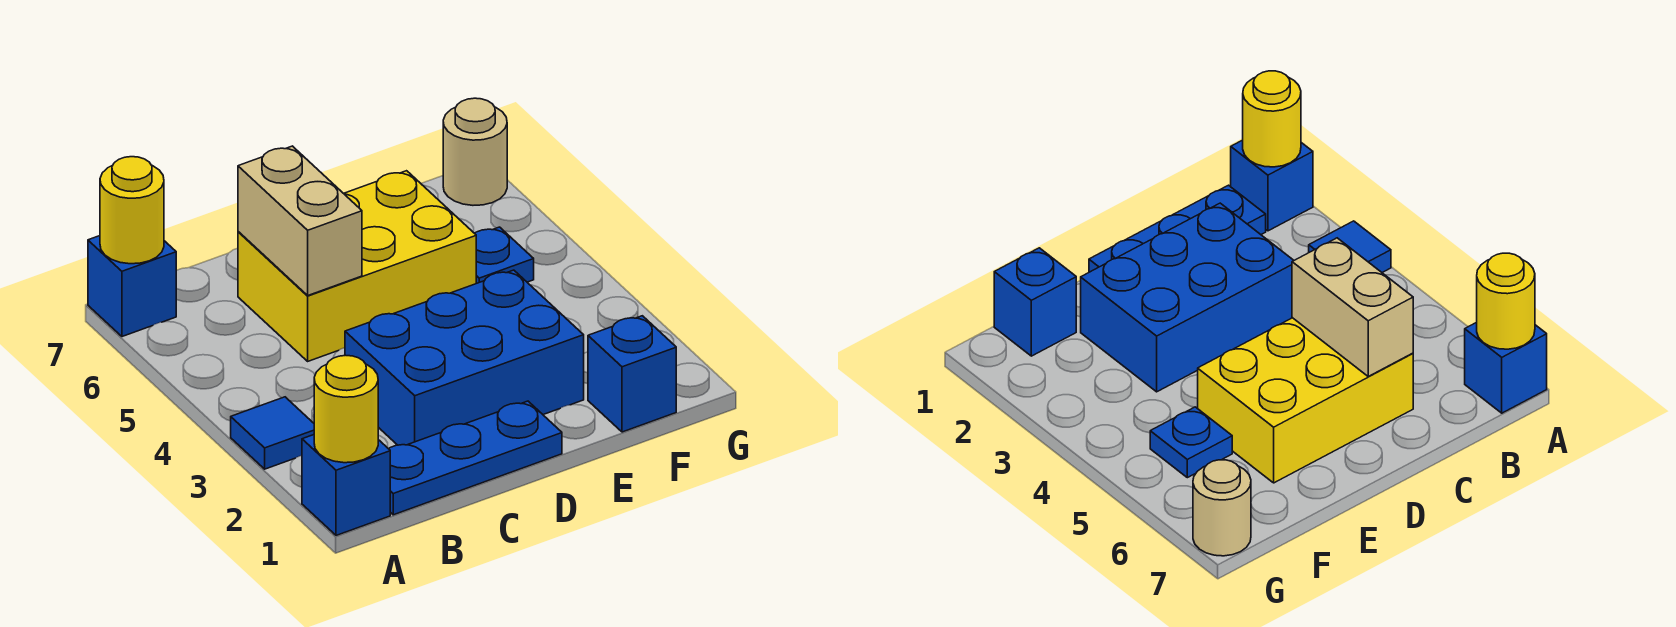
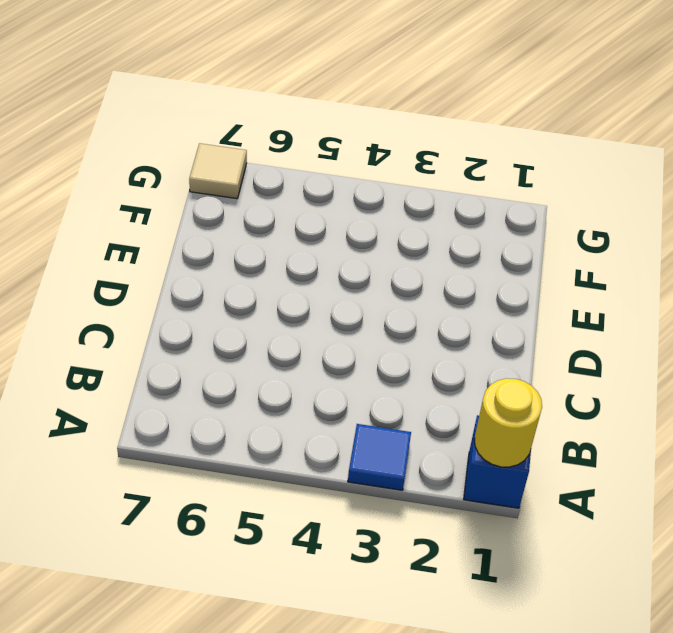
tan 1x1 tile [189,143,247,199] -> tan 1x1 round brick [443,98,507,205]
none -> blue 1x1 brick [88,236,176,337]
none -> blue 1x3 plate [389,401,562,515]
none -> blue 2x3 brick [345,270,584,445]

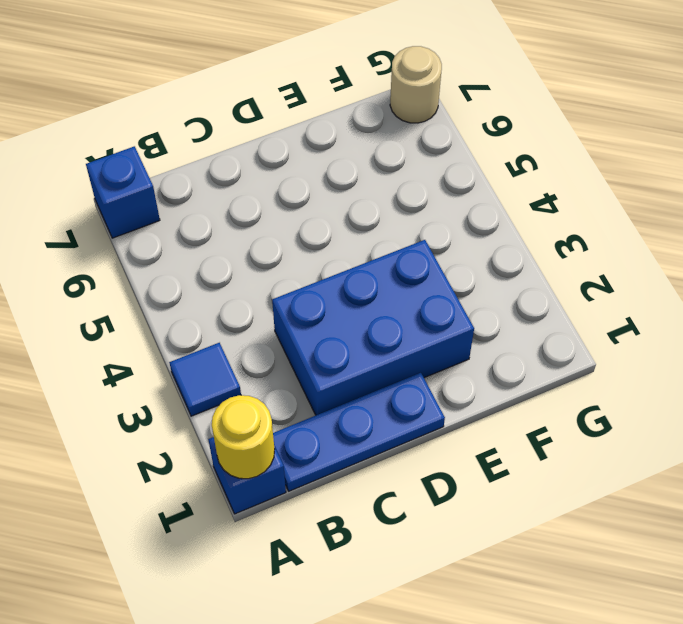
none -> yellow 2x3 brick [238,171,476,361]
none -> blue 1x1 brick [588,316,676,432]
none -> blue 1x1 plate [475,227,534,283]

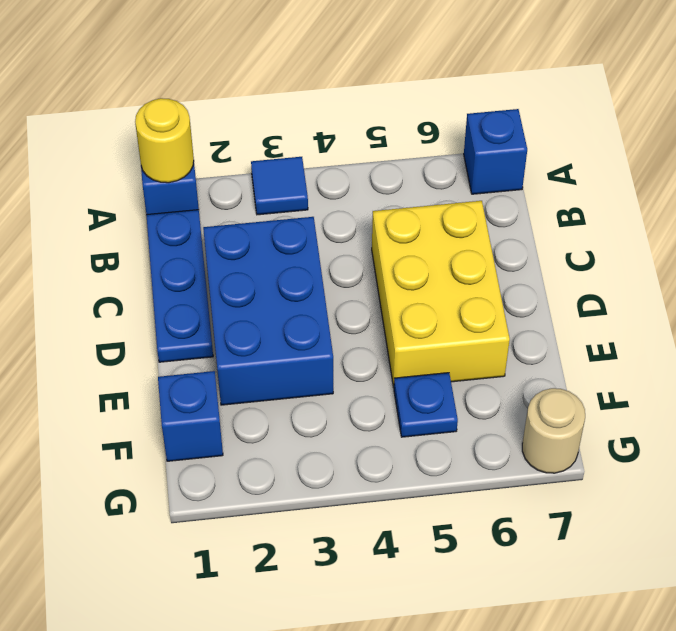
none -> yellow 1x1 round brick [100,157,164,264]
none -> tan 1x2 brick [238,146,362,295]

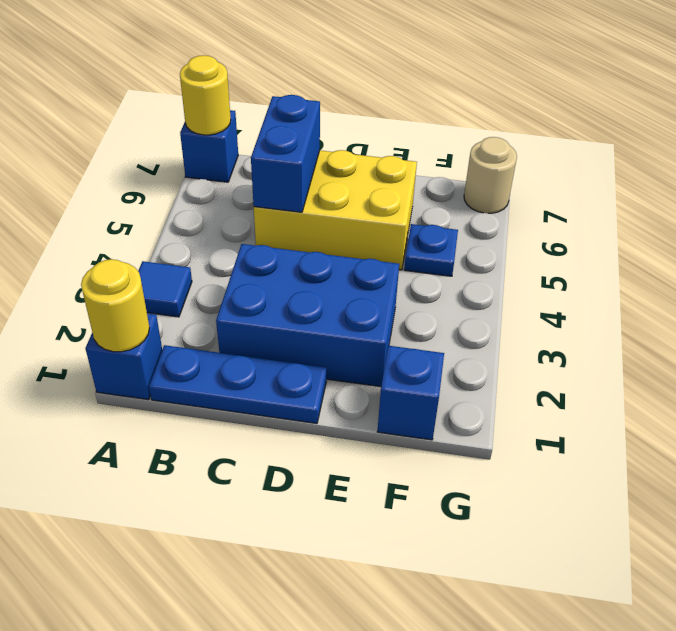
blue 1x2 brick [251,95,320,212] -> tan 1x2 brick [238,146,362,295]

